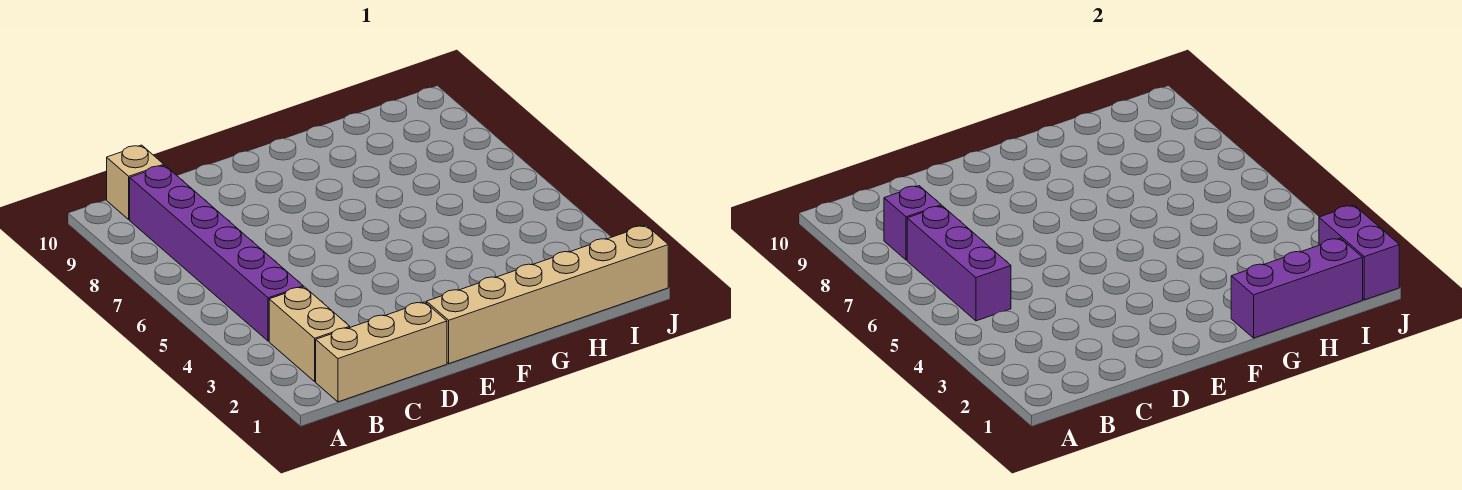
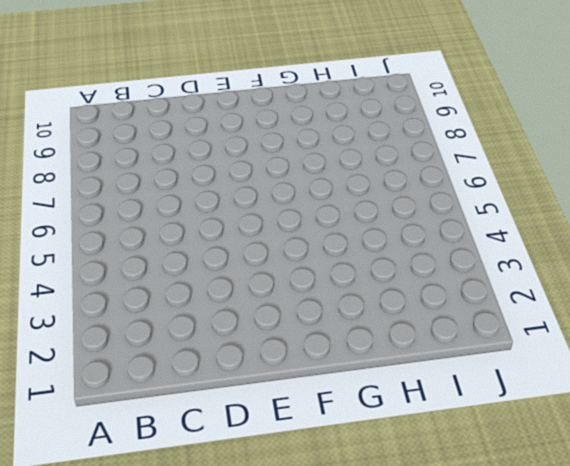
none -> tan 1x3 brick [316,302,447,402]
none -> tan 1x2 brick [269,287,350,381]

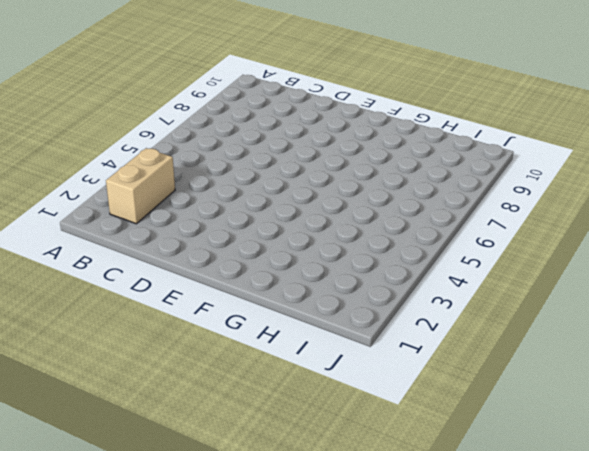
none -> tan 1x3 brick [316,302,447,402]
none -> purple 1x6 brick [130,165,303,341]

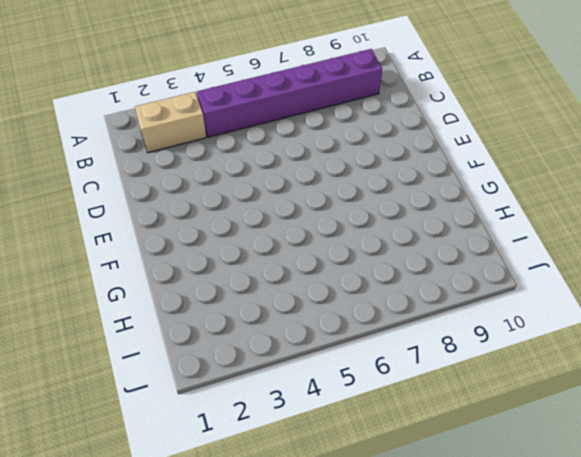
none -> tan 1x3 brick [316,302,447,402]
none -> tan 1x1 brick [107,145,164,219]

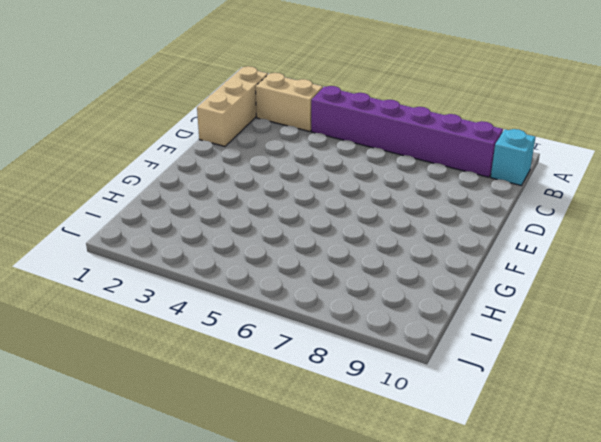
cyan 1x1 brick [491,129,536,185] -> tan 1x1 brick [107,145,164,219]
none -> tan 1x6 brick [427,225,668,364]
none -> purple 1x3 brick [907,206,1011,321]

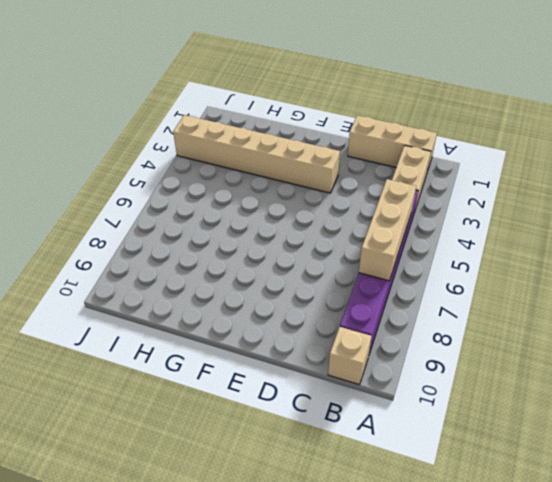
tan 1x3 brick [359,179,416,281] -> purple 1x3 brick [907,206,1011,321]
tan 1x6 brick [173,115,340,193] -> tan 1x6 brick moved to [427,225,668,364]
none -> purple 1x1 brick [884,186,941,260]
none -> purple 1x3 brick [1231,238,1363,338]

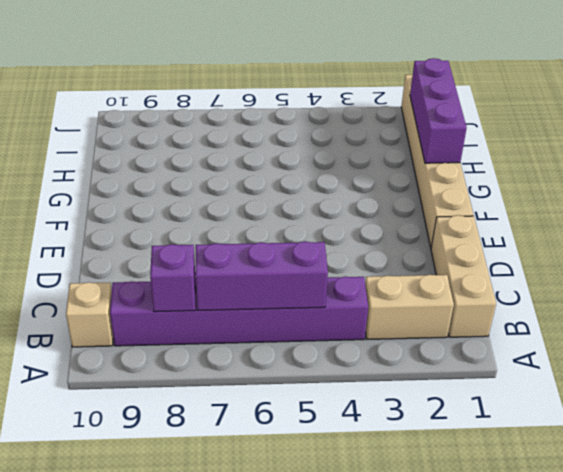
none -> purple 1x2 brick [1319,205,1399,300]

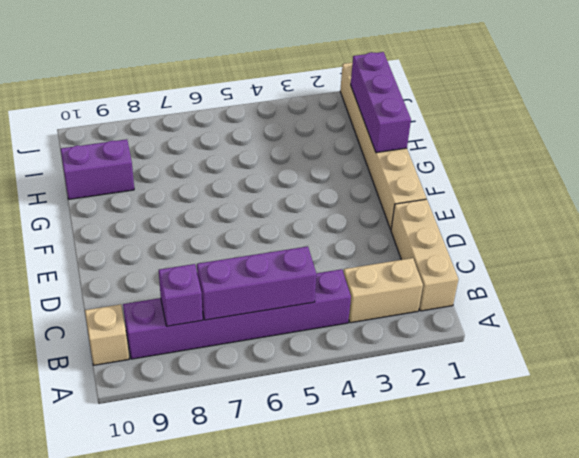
purple 1x2 brick [61,139,134,199] -> purple 1x2 brick moved to [1319,205,1399,300]

